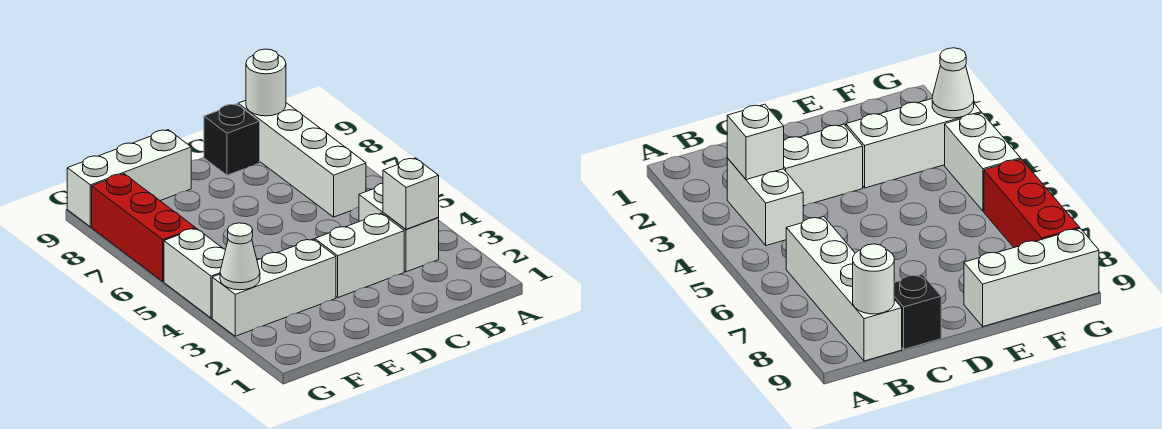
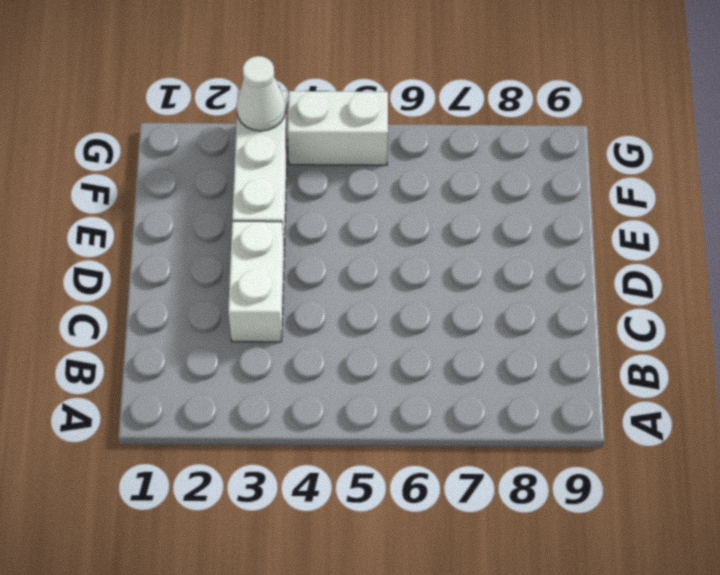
none -> white 1x2 brick [359,183,439,272]
none -> white 1x4 brick [238,100,366,217]

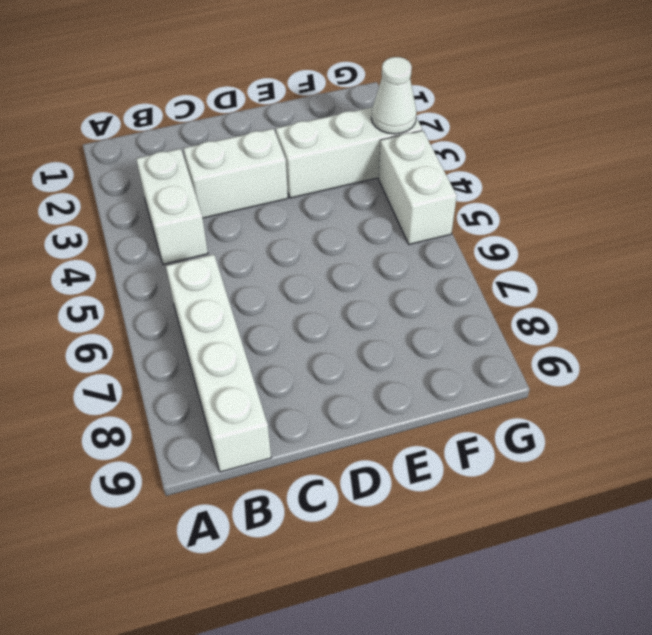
none -> black 1x1 brick [204,104,260,175]
none -> white 1x3 brick [67,130,191,227]

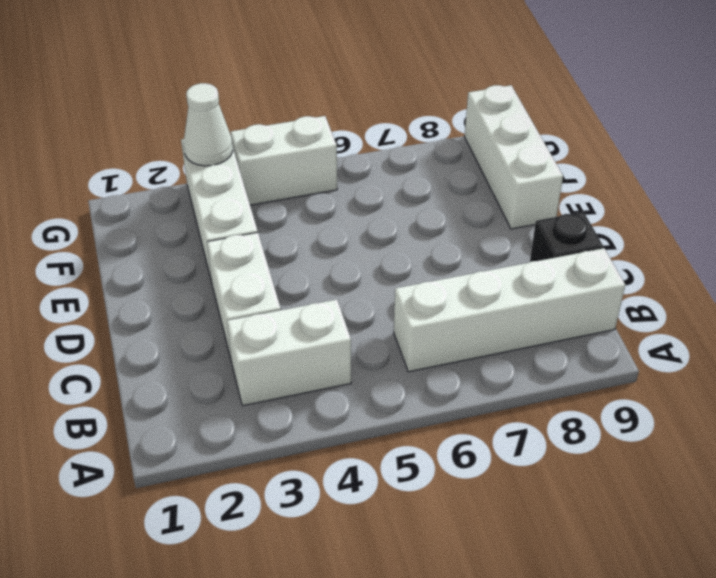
none -> red 1x3 brick [92,174,195,281]
none -> white 1x1 brick [383,158,439,230]

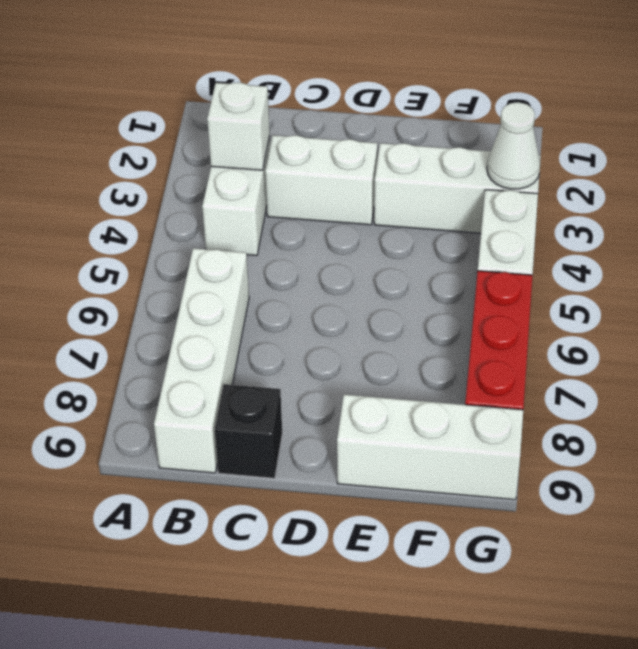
none -> white 1x1 round brick [246,49,286,116]

